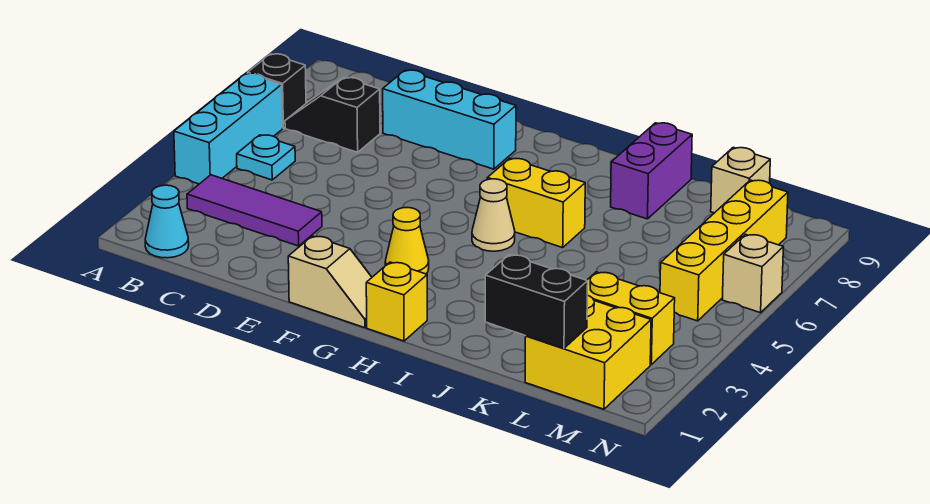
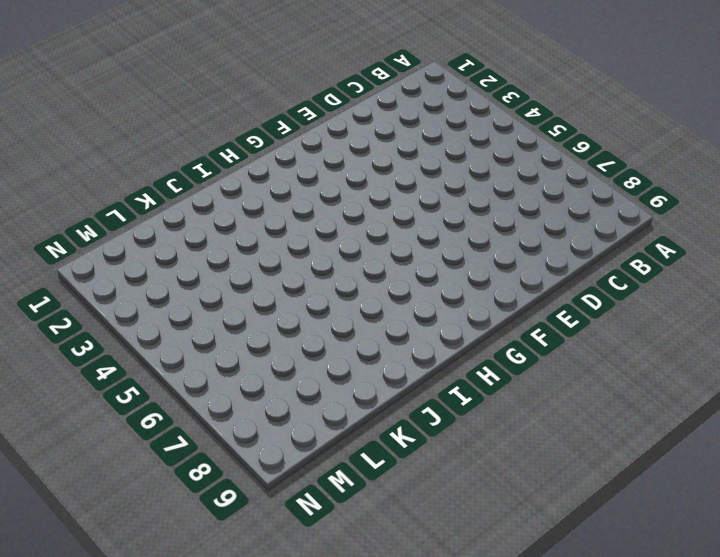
none -> cyan 1x3 brick [174,73,282,184]
none -> black 1x1 brick [248,54,306,128]
none -> cyan 1x1 cone [145,185,189,258]

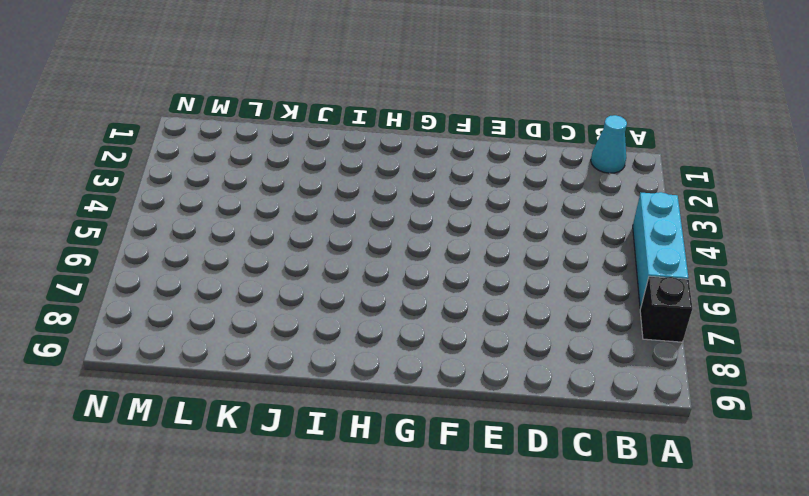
none -> purple 1x3 tile [187,175,322,246]
none -> cyan 1x1 plate [237,135,295,180]
none -> black 1x2 slope [285,77,380,152]

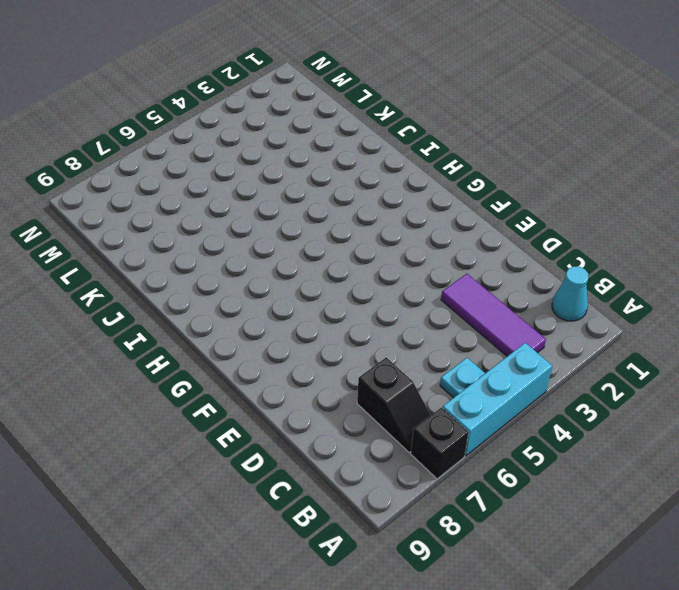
none -> cyan 1x3 brick [383,70,516,169]
none -> tan 1x2 slope [288,236,372,328]
none -> yellow 1x1 cone [385,208,429,274]

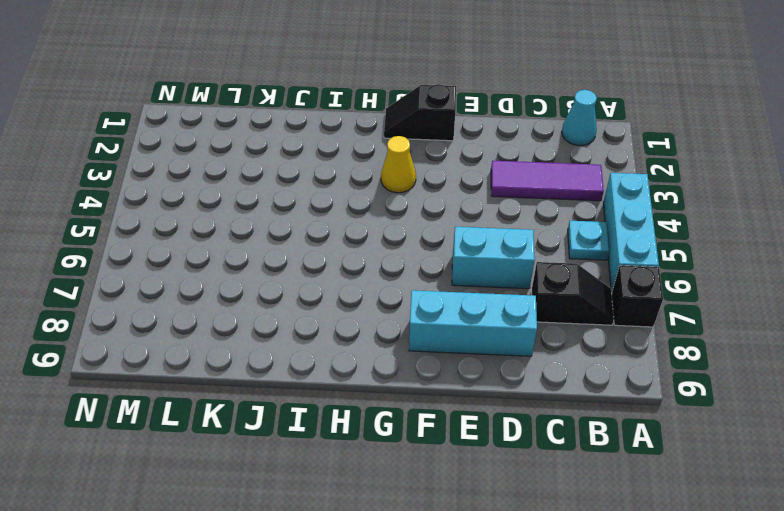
cyan 1x2 brick [452,227,535,289] -> none
black 1x2 slope [384,84,456,141] -> tan 1x2 slope [288,236,372,328]
none -> yellow 1x1 brick [366,262,427,341]
none -> tan 1x1 cone [472,179,515,251]
none -> yellow 1x2 brick [487,158,585,248]

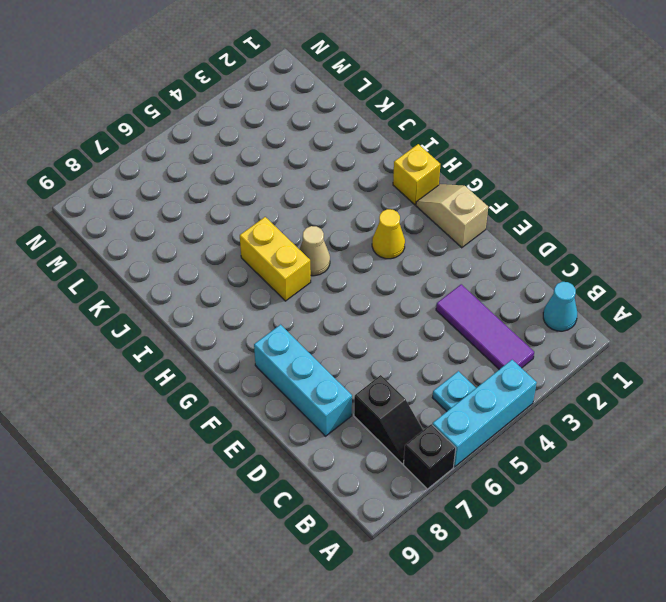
none -> purple 1x2 brick [611,123,692,219]
none -> yellow 2x2 brick [525,295,651,409]
none -> yellow 1x2 brick [587,272,675,364]

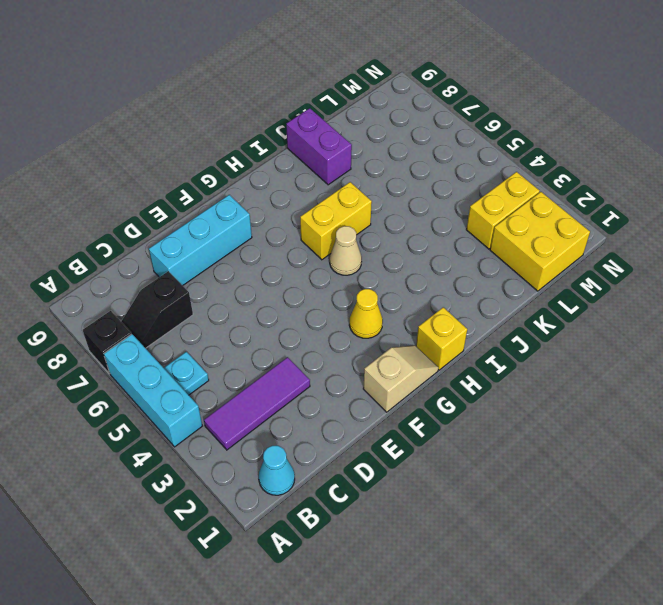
none -> tan 1x1 brick [711,147,770,213]
none -> yellow 1x4 brick [660,180,788,321]
none -> tan 1x1 brick [722,234,783,313]

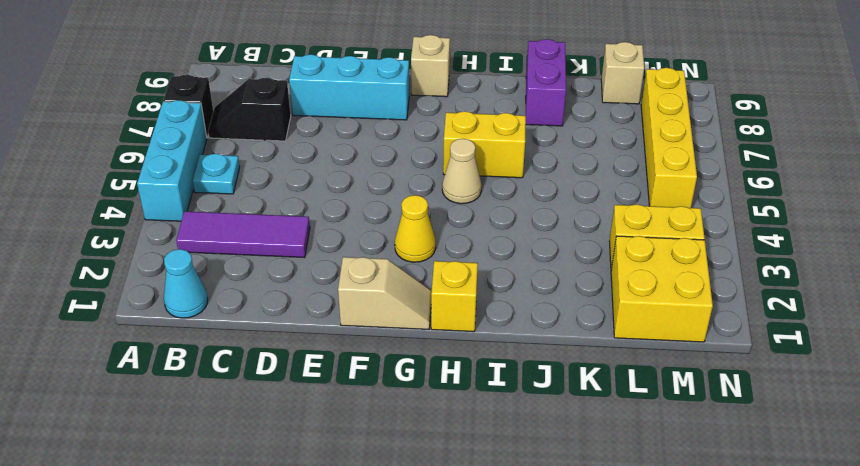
tan 1x1 brick [411,35,450,97] -> tan 1x1 brick moved to [722,234,783,313]
none -> black 1x2 brick [485,255,588,348]

